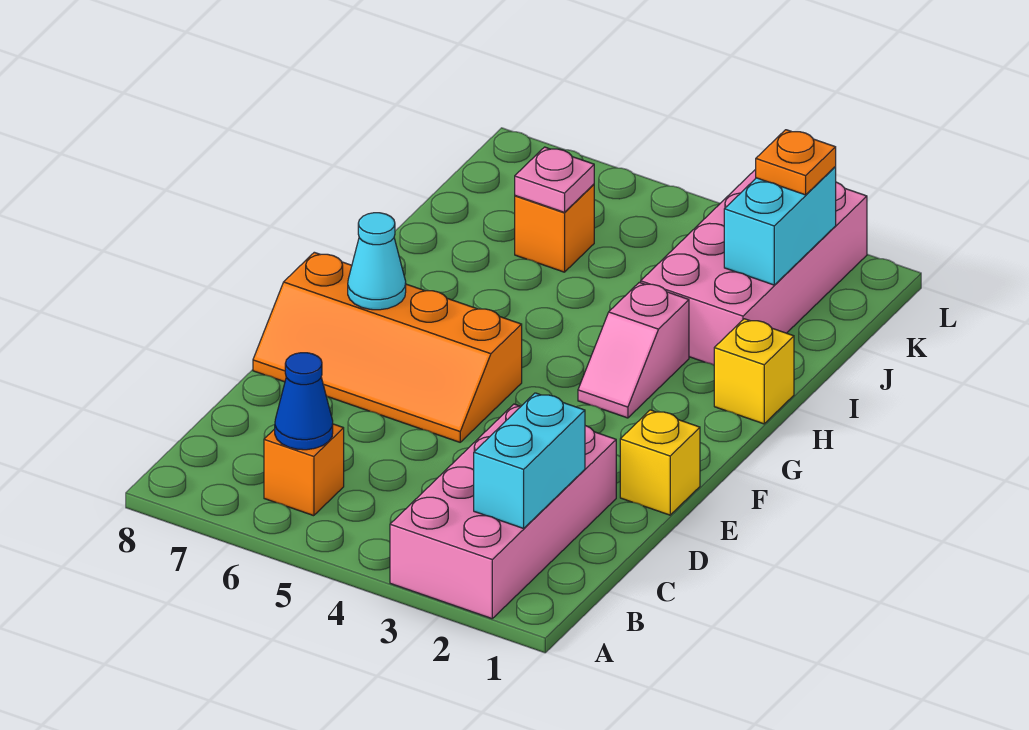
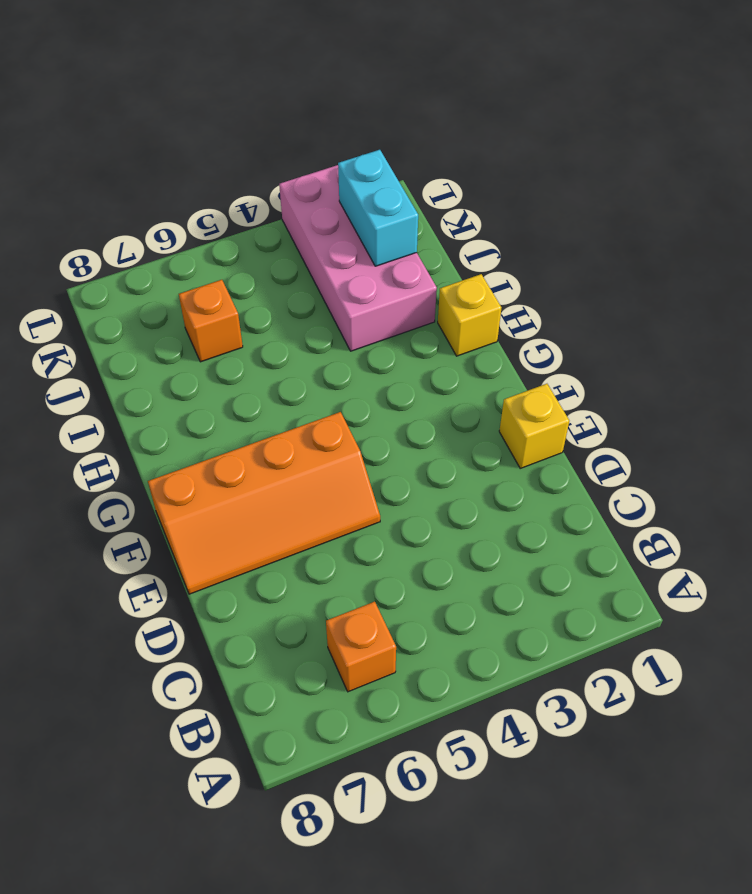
none -> pink 2x4 brick [390,404,616,619]
none -> pink 1x2 slope [578,282,689,418]
none -> cyan 1x2 brick [474,393,585,528]

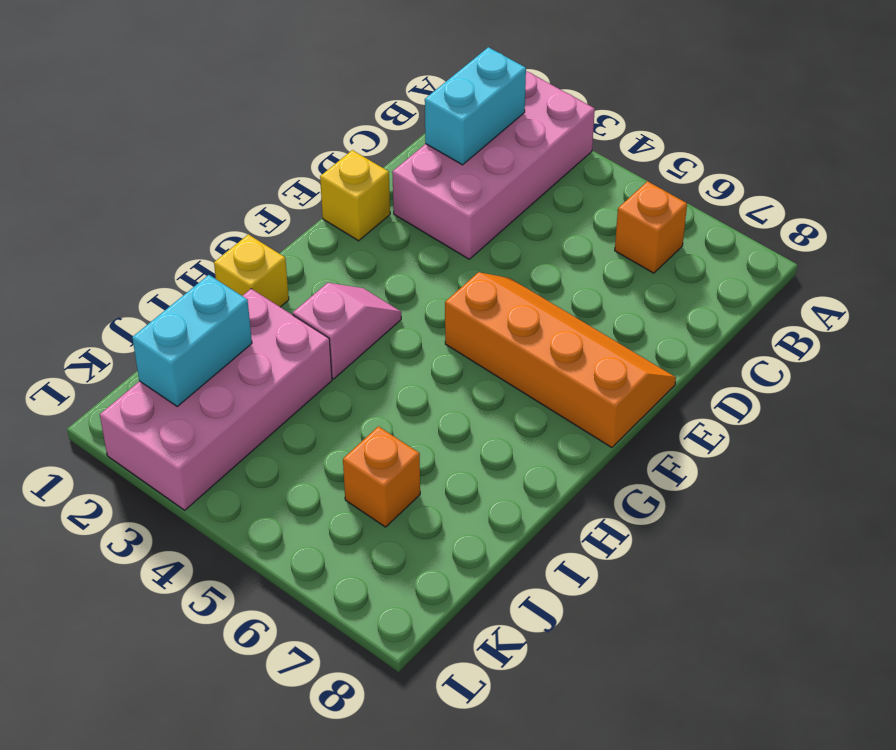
none -> blue 1x1 cone [275,353,333,450]
none -> cyan 1x1 cone [348,213,406,310]
none -> pink 1x1 plate [515,147,594,212]

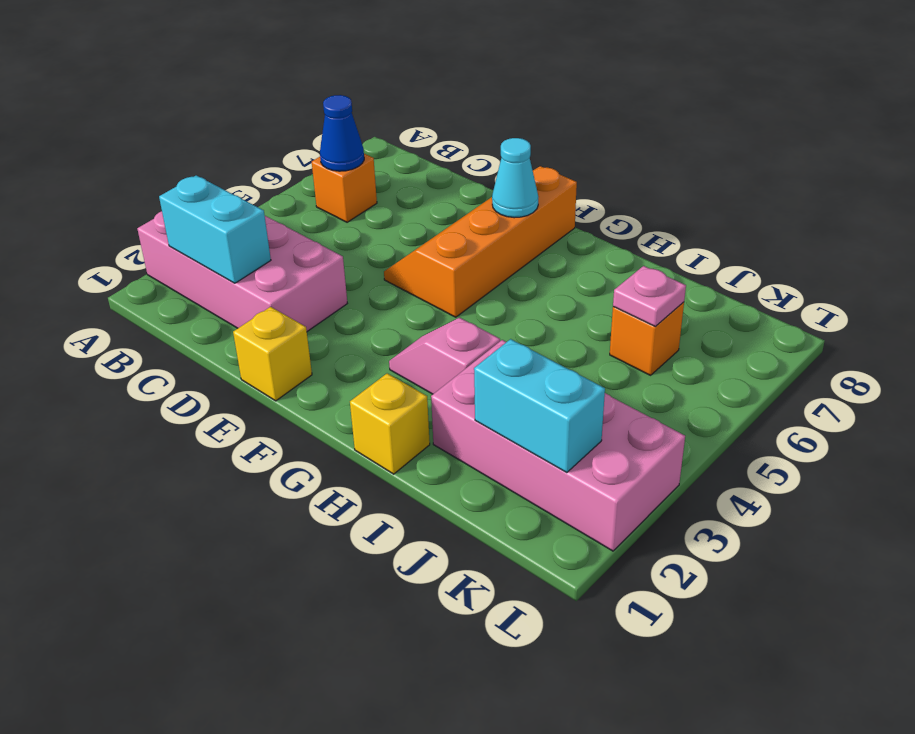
none -> orange 1x1 plate [756,130,836,195]

